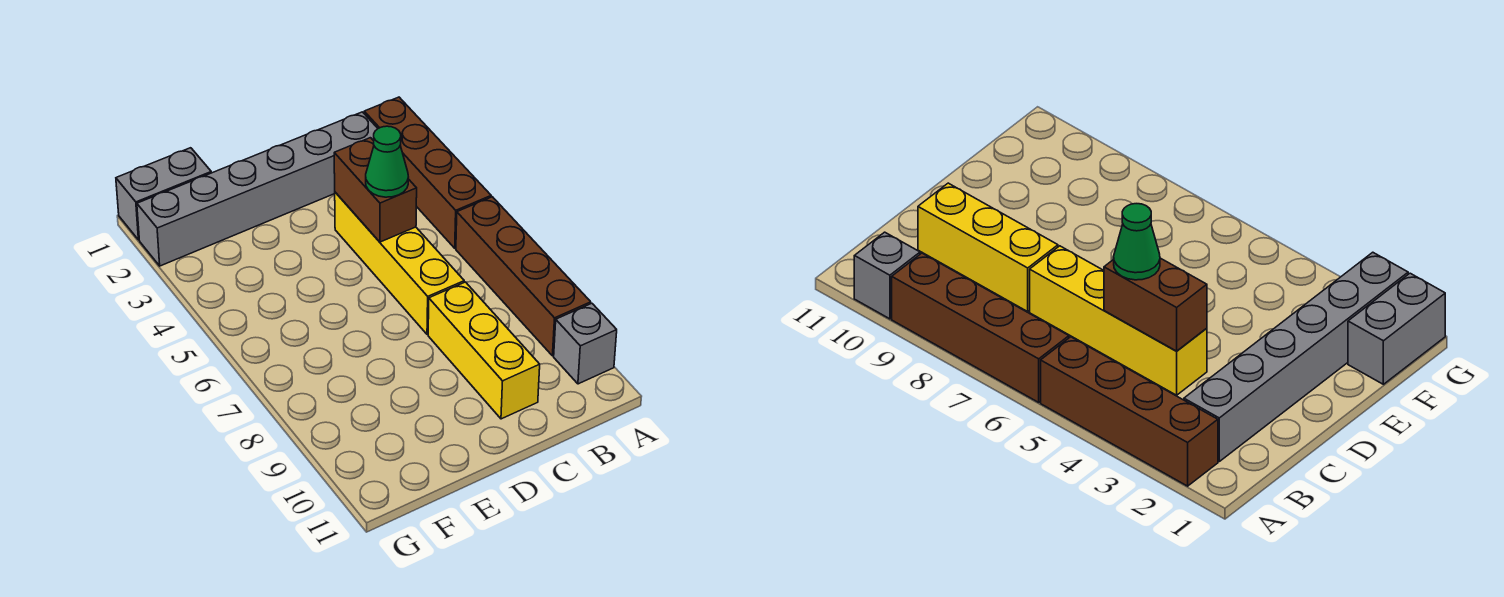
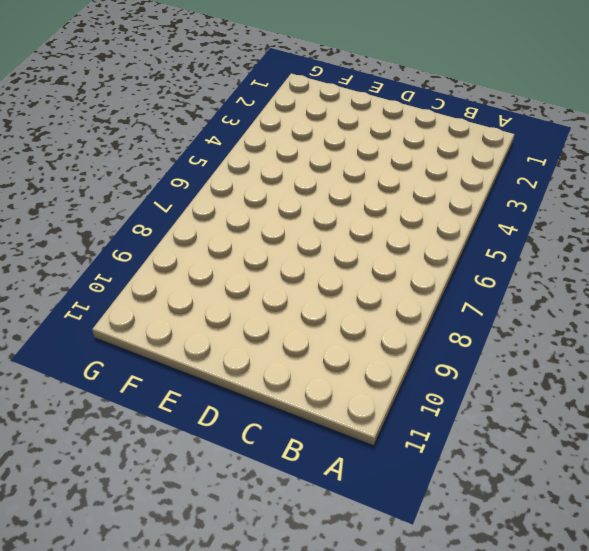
none -> brown 1x4 brick [364,97,491,248]
none -> brown 1x4 brick [456,197,591,356]

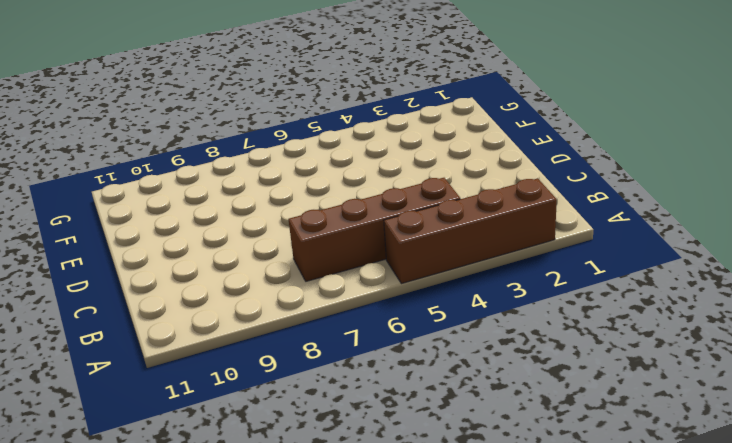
brown 1x4 brick [288,178,460,281] -> brown 1x4 brick moved to [456,197,591,356]
none -> grey 1x1 brick [554,303,617,384]
none -> grey 1x6 brick [137,112,378,266]

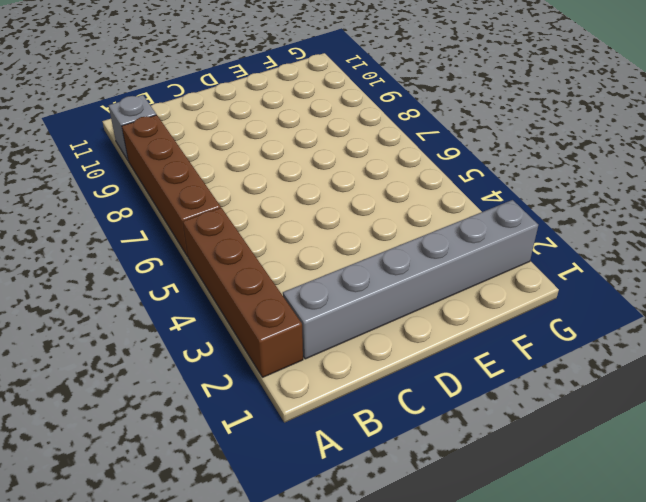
none -> yellow 1x4 brick [335,192,464,335]
none -> yellow 1x3 brick [428,282,540,419]

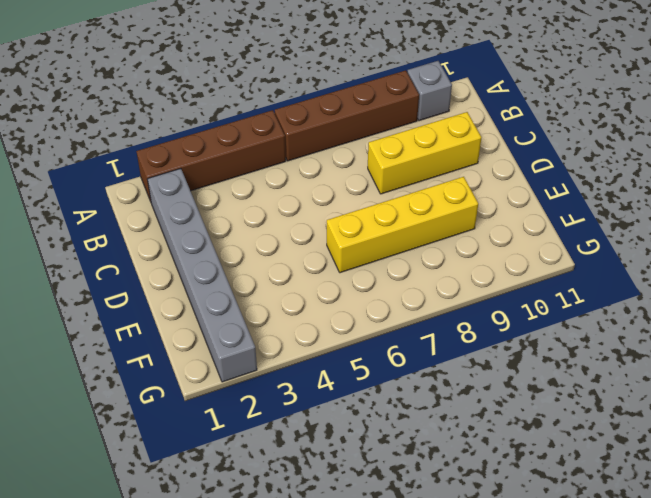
yellow 1x4 brick [327,177,478,273] -> yellow 1x4 brick moved to [335,192,464,335]
none -> grey 1x2 brick [116,148,211,240]
none -> brown 1x2 brick [334,138,417,242]

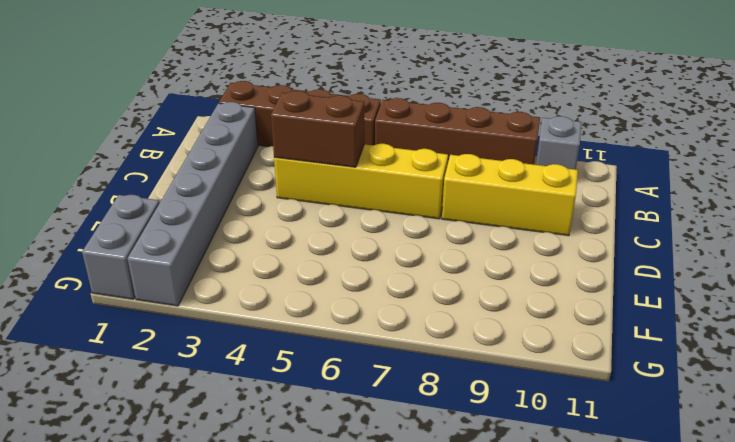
none -> green 1x1 cone [366,126,408,197]

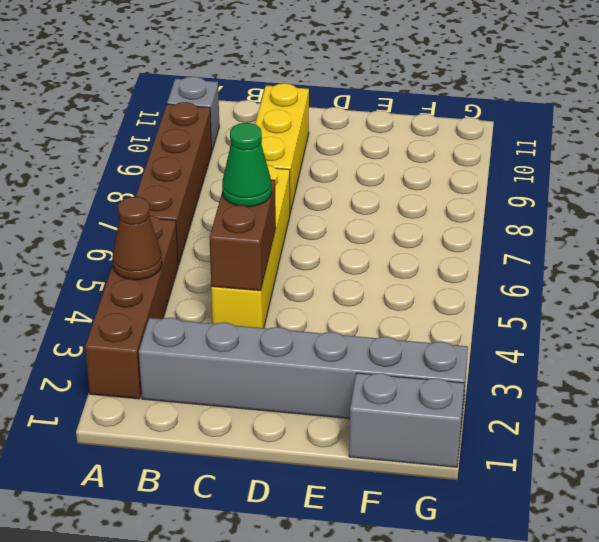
brown 1x1 cone [112,197,162,280] -> none

